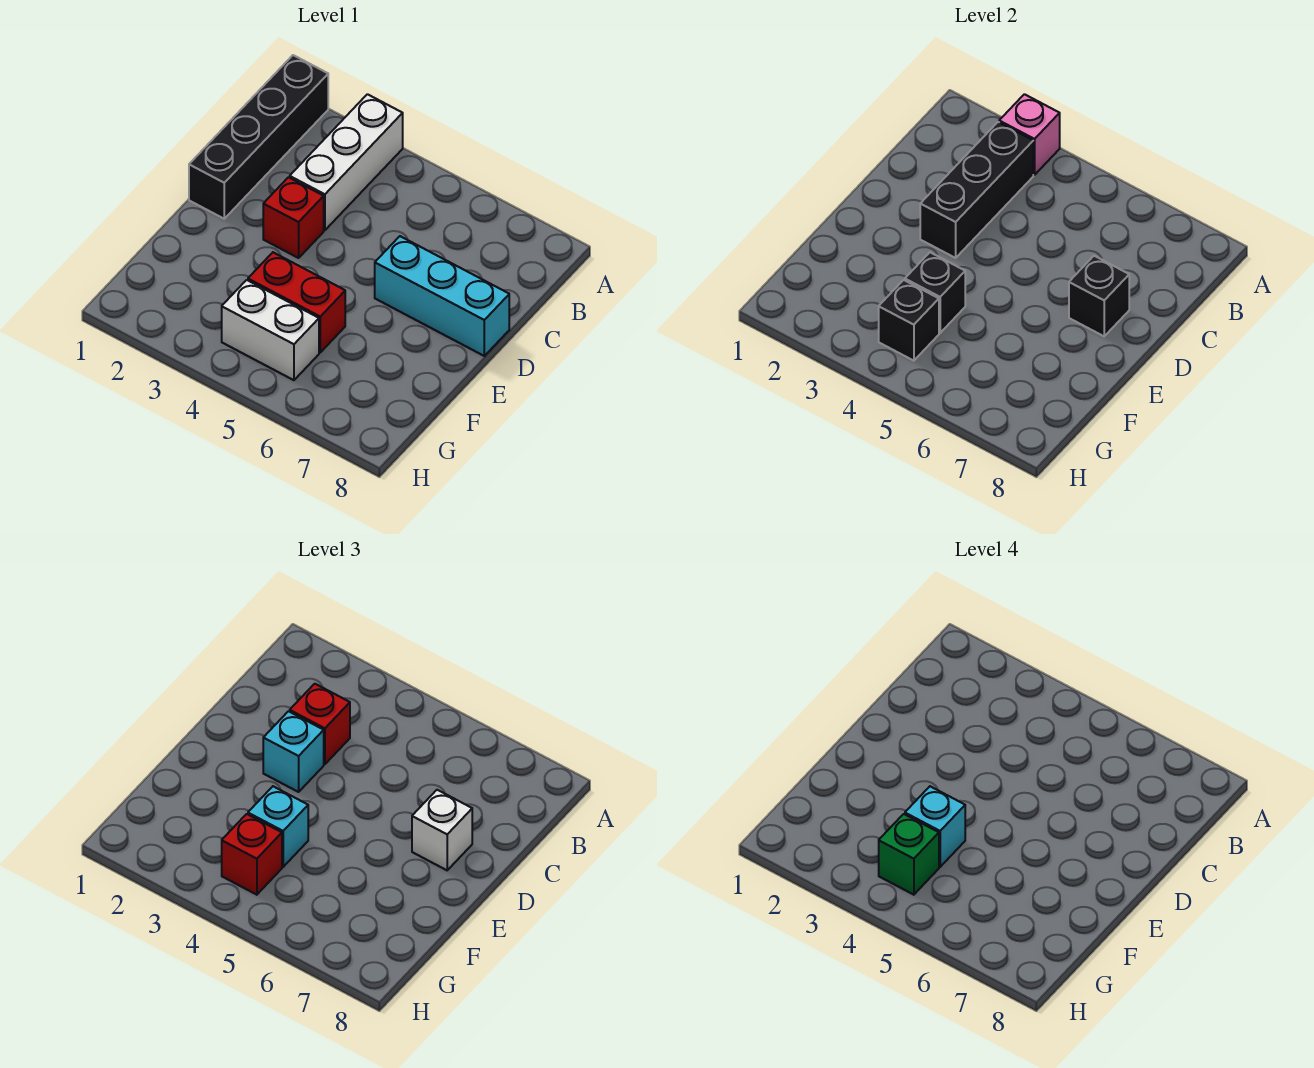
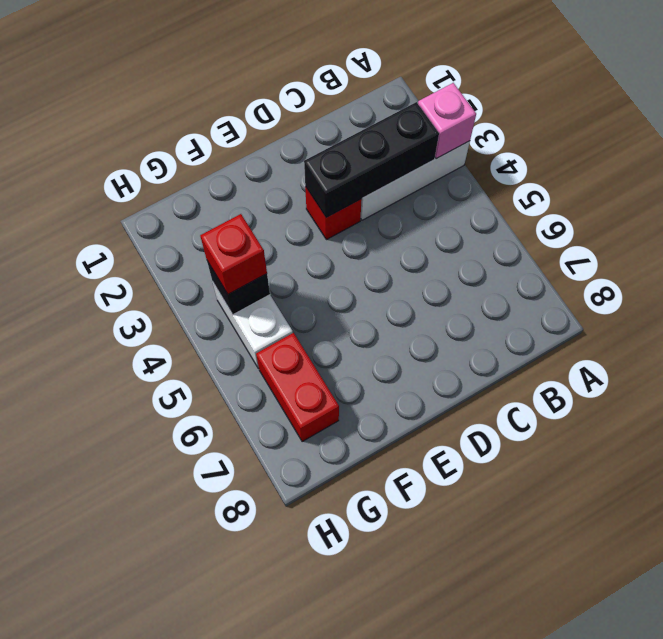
red 1x2 brick [256,333,339,442] -> red 1x2 brick moved to [248,252,345,352]
none -> black 1x4 brick [189,55,328,219]
none -> cyan 1x3 brick [375,236,509,356]
none -> black 1x1 brick [1069,256,1129,336]

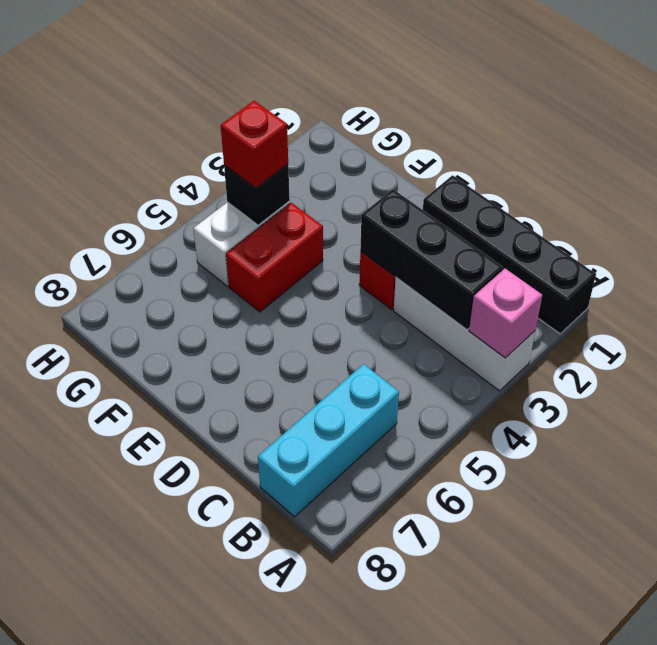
cyan 1x3 brick [258,364,399,517] -> cyan 1x3 brick moved to [375,236,509,356]
none -> black 1x1 brick [1069,256,1129,336]
none -> black 1x1 brick [905,252,965,333]
none -> red 1x1 brick [290,684,350,764]

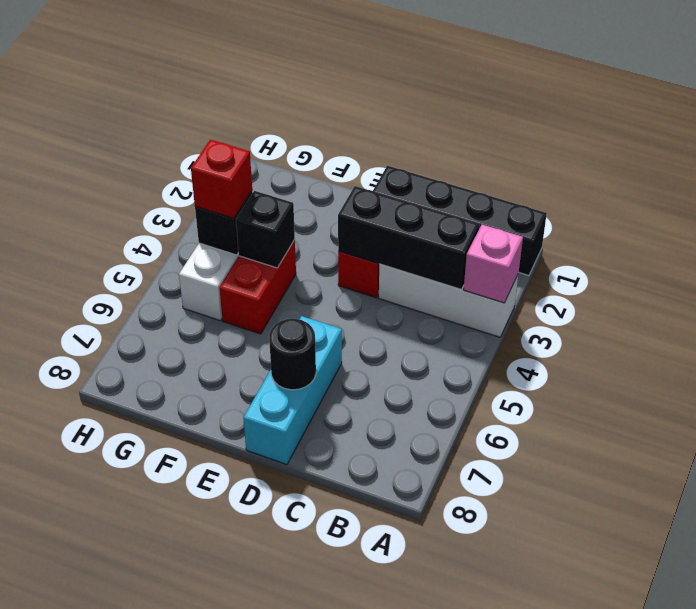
black 1x1 round brick [269,319,316,390] -> black 1x1 brick [1069,256,1129,336]
none -> red 1x1 brick [290,684,350,764]
none -> cyan 1x1 brick [263,711,324,792]
none -> white 1x1 brick [412,790,472,870]

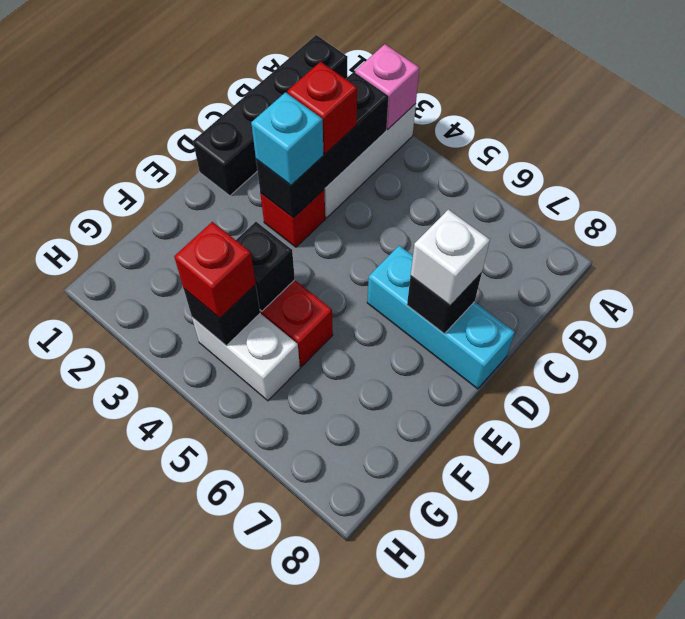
none -> cyan 1x1 brick [248,786,308,867]
none -> cyan 1x1 brick [905,786,965,867]
none -> green 1x1 brick [879,814,939,895]

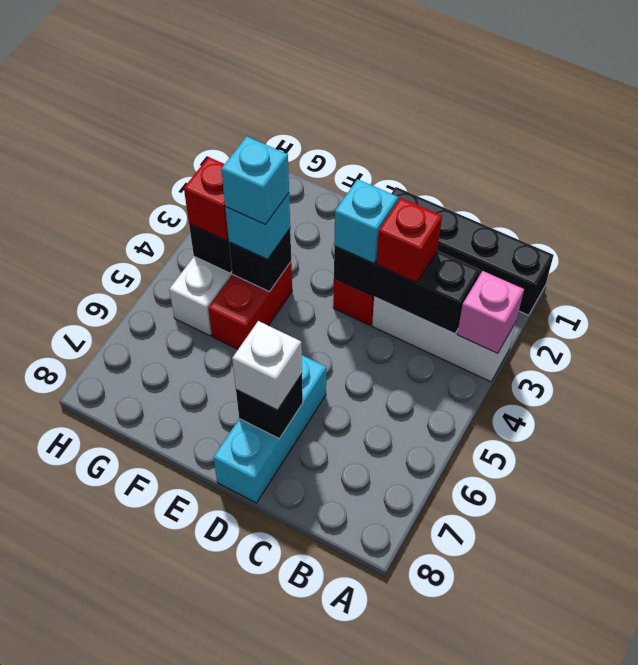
none -> green 1x1 brick [879,814,939,895]

